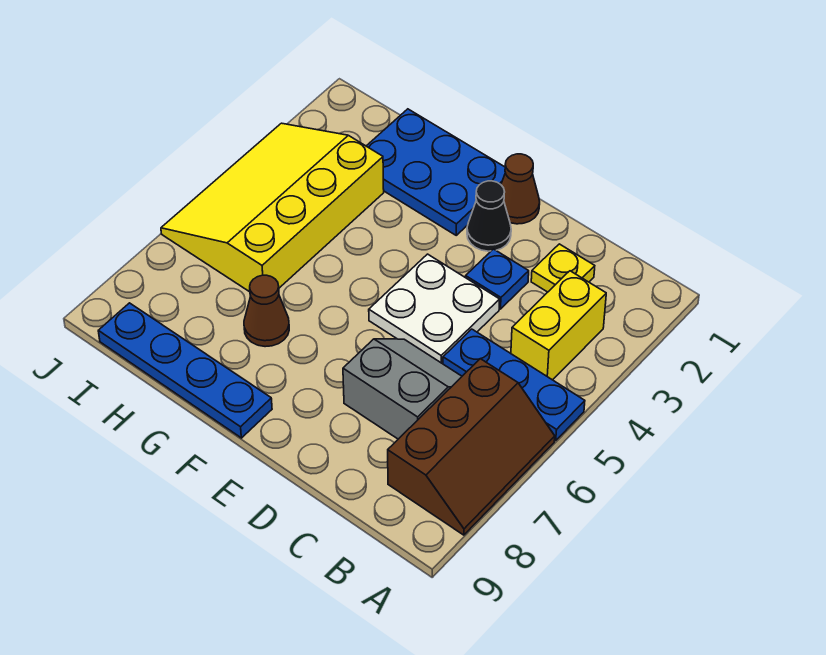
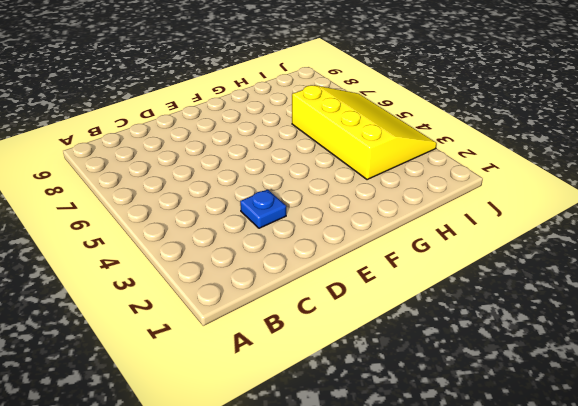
none -> blue 1x3 plate [443,329,585,440]
none -> brown 2x3 slope [388,359,555,535]
none -> yellow 1x2 brick [511,271,606,380]

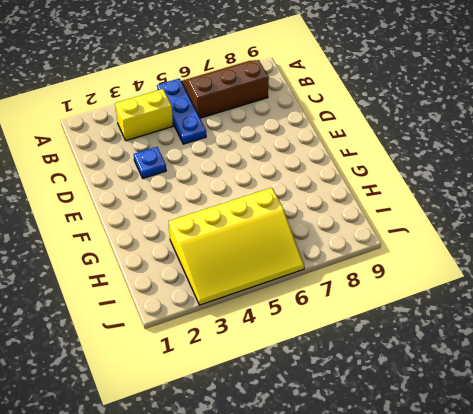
none -> yellow 1x1 plate [531,244,595,292]
none -> grey 2x2 slope [343,339,462,439]
none -> white 2x2 plate [369,254,500,364]

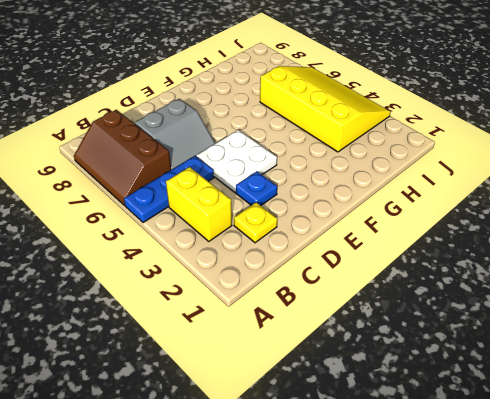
none -> brown 1x1 cone [501,154,540,224]
none -> black 1x1 cone [467,181,511,251]
none -> blue 2x3 plate [367,109,505,235]

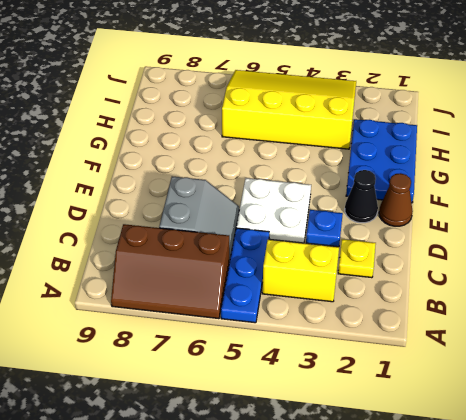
none -> blue 1x4 plate [98,303,272,438]
none -> brown 1x1 cone [244,275,289,347]

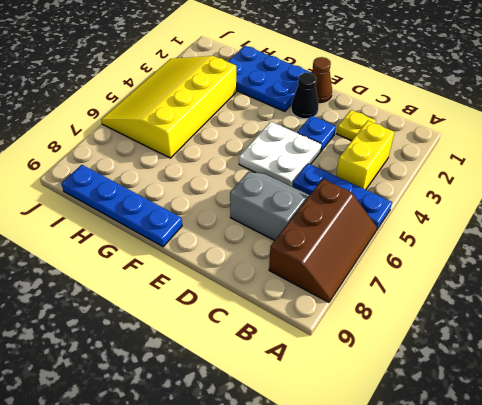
none -> brown 1x1 cone [244,275,289,347]

